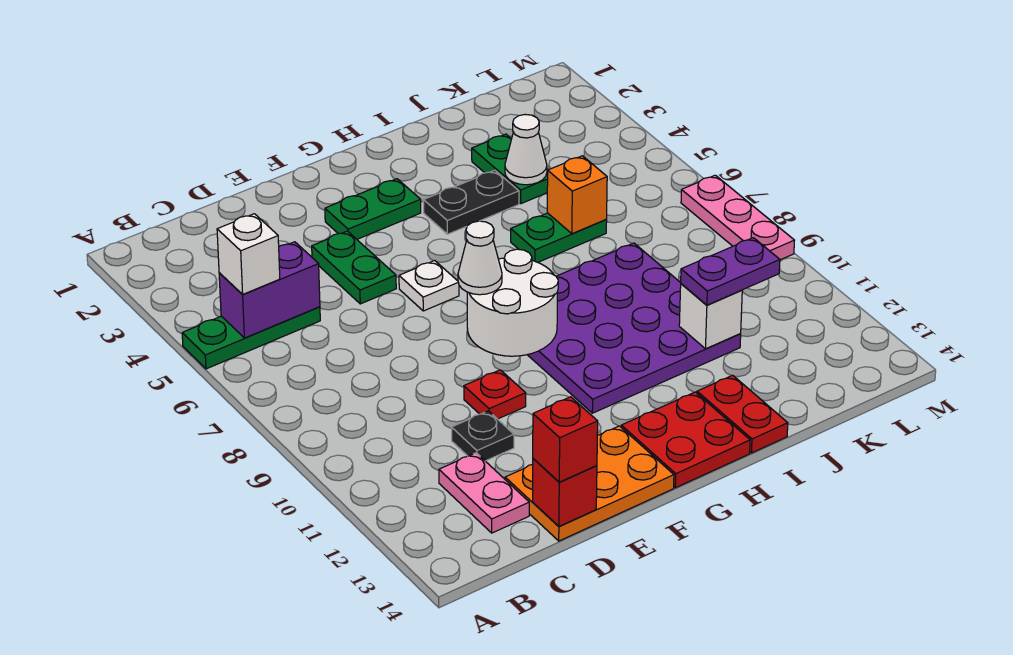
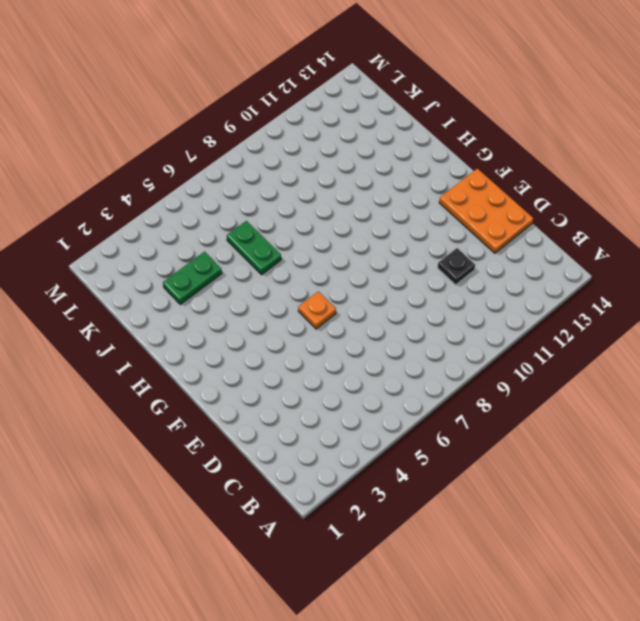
orange 1x1 plate [298,291,336,329] -> white 1x1 plate [399,261,459,311]
none -> green 1x3 plate [182,307,320,369]
none -> pink 1x2 plate [439,453,529,533]
none -> green 1x2 plate [312,231,396,304]

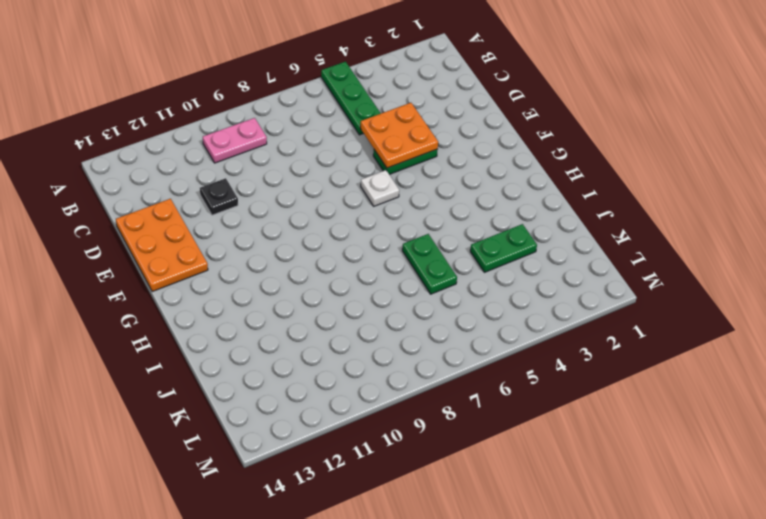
pink 1x2 plate [203,118,267,163] -> pink 1x2 plate moved to [439,453,529,533]
orange 2x2 plate [360,103,438,168] -> none
none -> red 1x1 plate [464,370,526,419]
none -> green 1x2 plate [325,179,421,239]
none -> purple 4x4 plate [528,243,741,413]

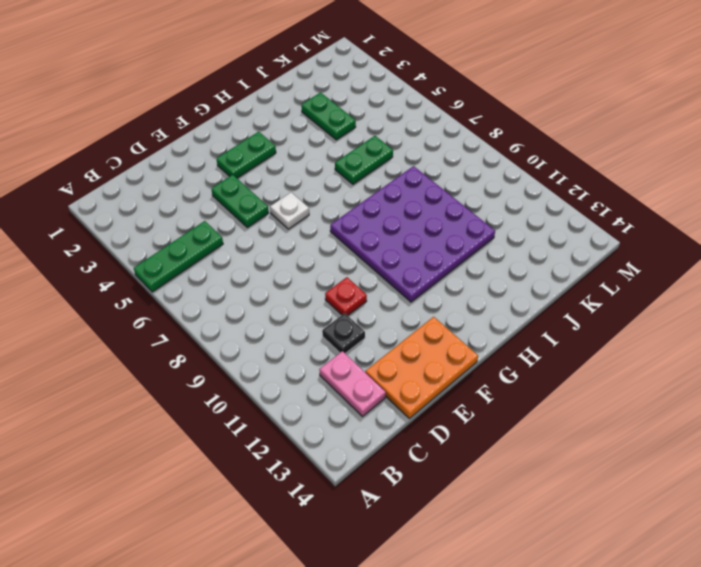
none -> red 2x2 plate [621,392,750,488]
none -> black 1x2 plate [424,170,519,234]
none -> red 1x2 plate [697,375,788,453]

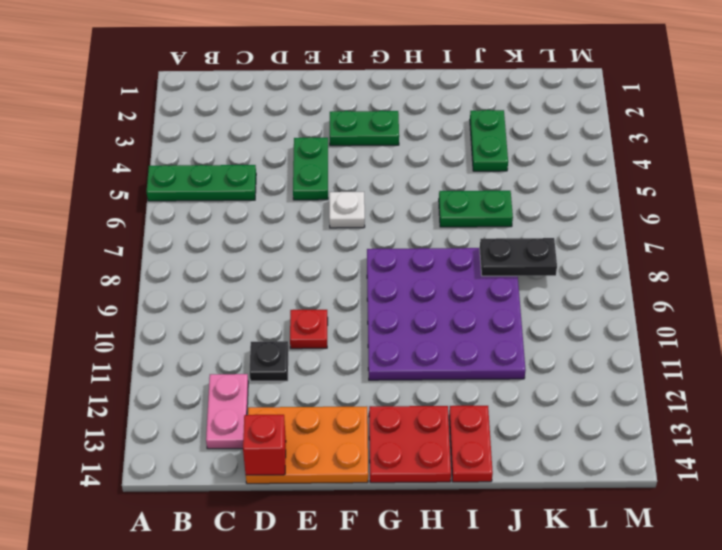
black 1x2 plate [480,238,557,276] -> black 1x2 plate moved to [424,170,519,234]
none -> pink 1x3 plate [681,175,795,260]
none -> purple 1x2 brick [219,242,320,338]
none -> white 2x2 round brick [467,249,558,356]

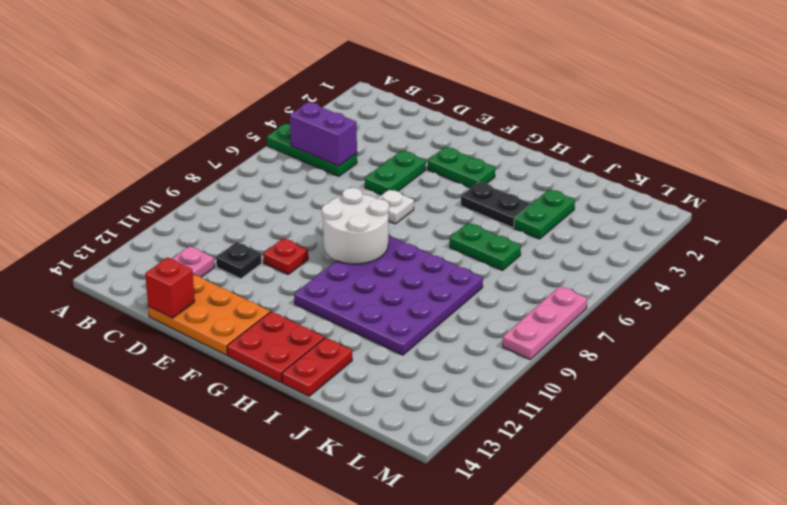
none -> white 1x1 cone [505,115,547,185]
none -> orange 1x1 brick [547,156,607,234]
none -> white 1x1 brick [679,284,742,349]

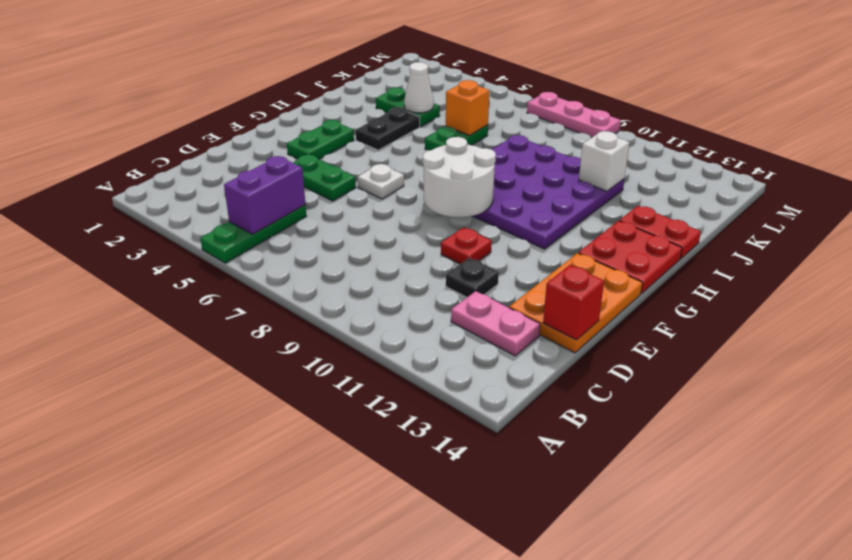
none -> white 1x1 brick [217,214,280,295]
none -> red 1x1 brick [533,397,598,482]
none -> white 1x1 cone [458,221,502,295]

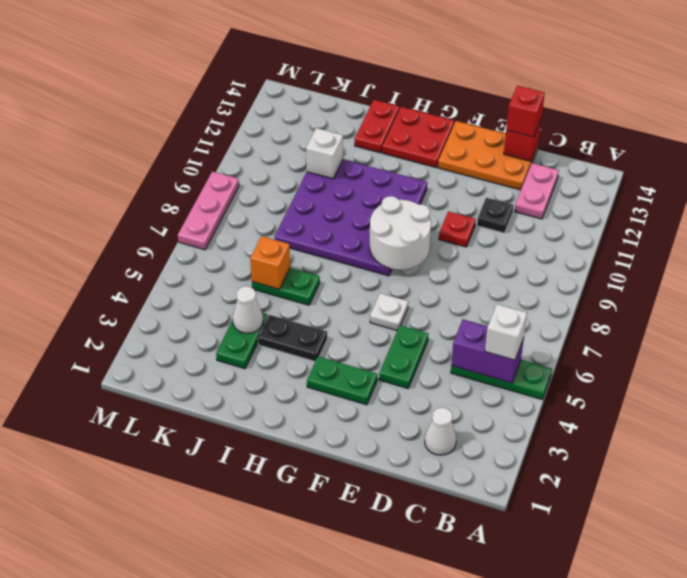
white 1x1 cone [425,408,456,455] -> white 1x1 cone moved to [458,221,502,295]
none -> purple 1x2 plate [681,238,780,305]

